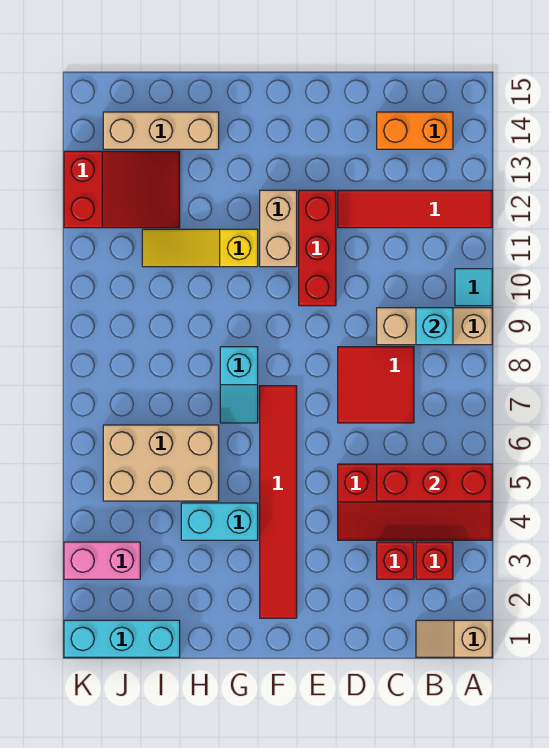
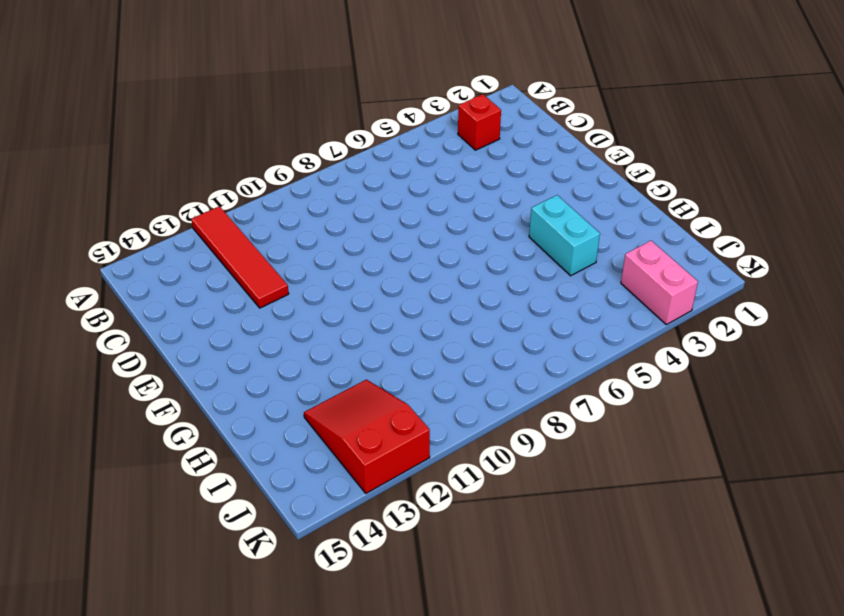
none -> tan 1x2 slope [416,620,492,657]
none -> red 2x4 slope [338,464,492,540]
none -> tan 1x3 brick [377,308,492,345]

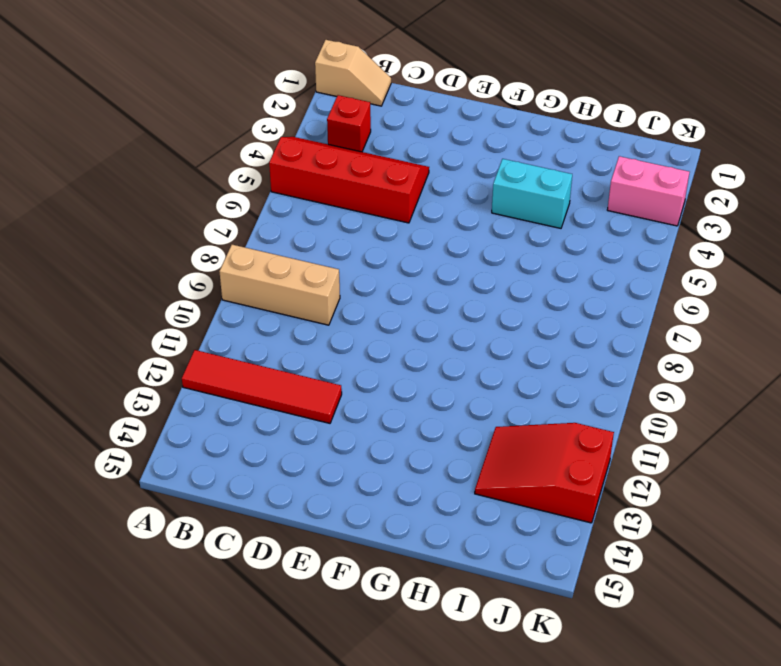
none -> cyan 1x1 tile [455,269,492,306]
none -> orange 1x2 brick [377,112,453,149]
none -> red 1x1 brick [377,542,414,579]

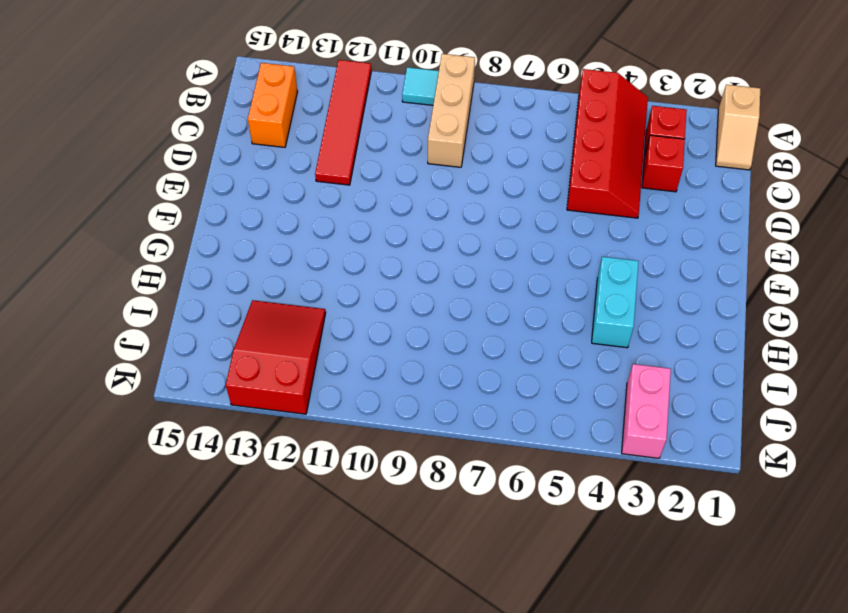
none -> red 2x2 tile [338,347,414,423]
none -> red 1x3 brick [299,190,336,306]
none -> red 1x6 tile [260,386,297,618]

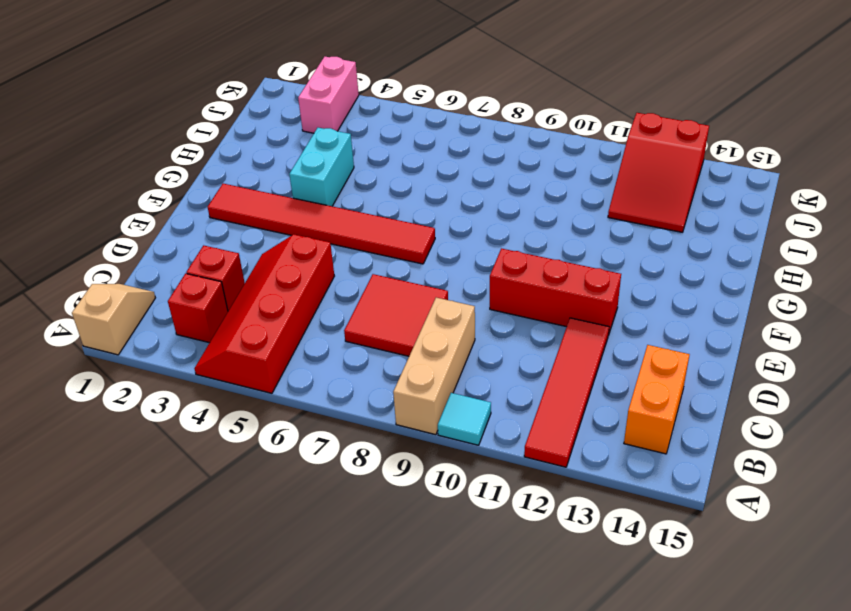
none -> tan 1x2 brick [260,190,297,267]
none -> cyan 1x2 slope [220,347,258,423]
none -> yellow 1x3 slope [142,229,258,267]

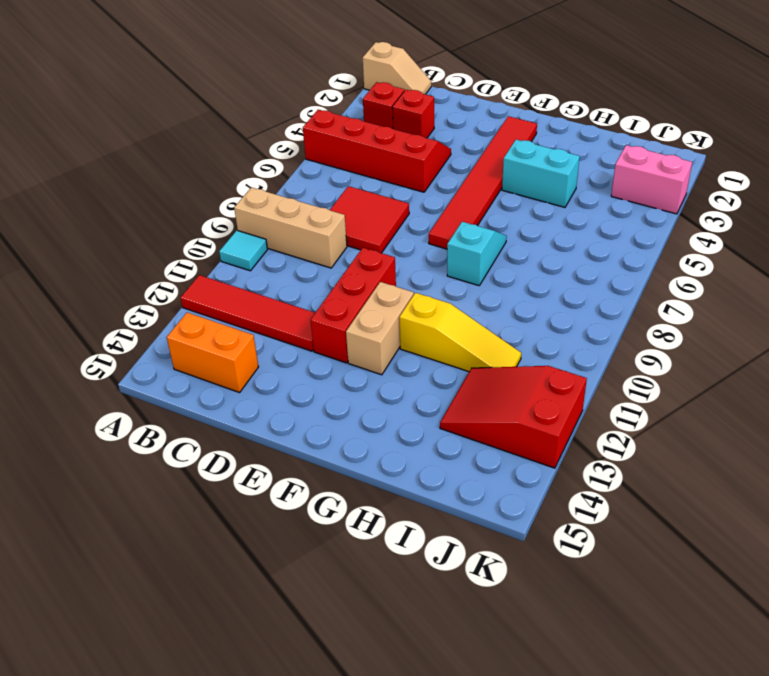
none -> tan 2x3 brick [103,425,219,501]
none -> tan 1x3 brick [103,112,219,149]
none -> cyan 1x3 brick [64,620,180,657]

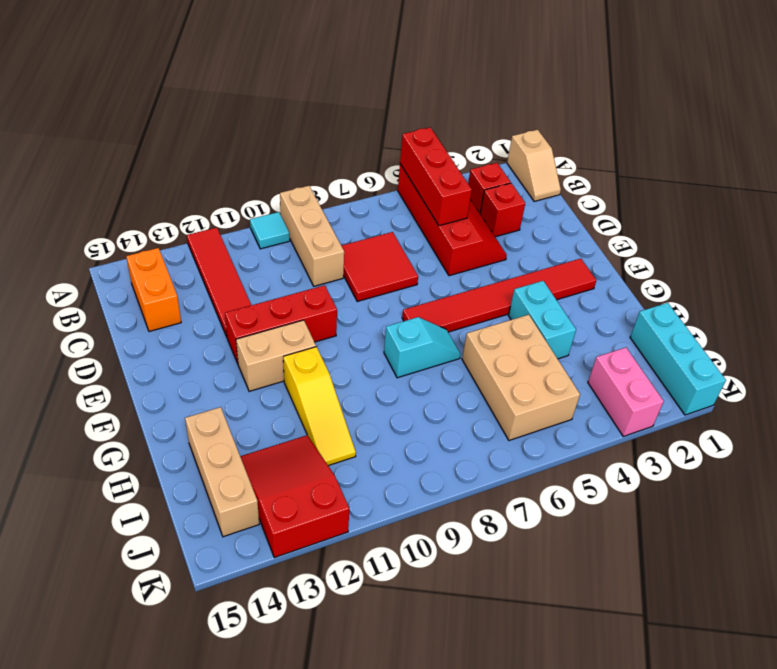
none -> cyan 1x1 brick [416,308,453,345]

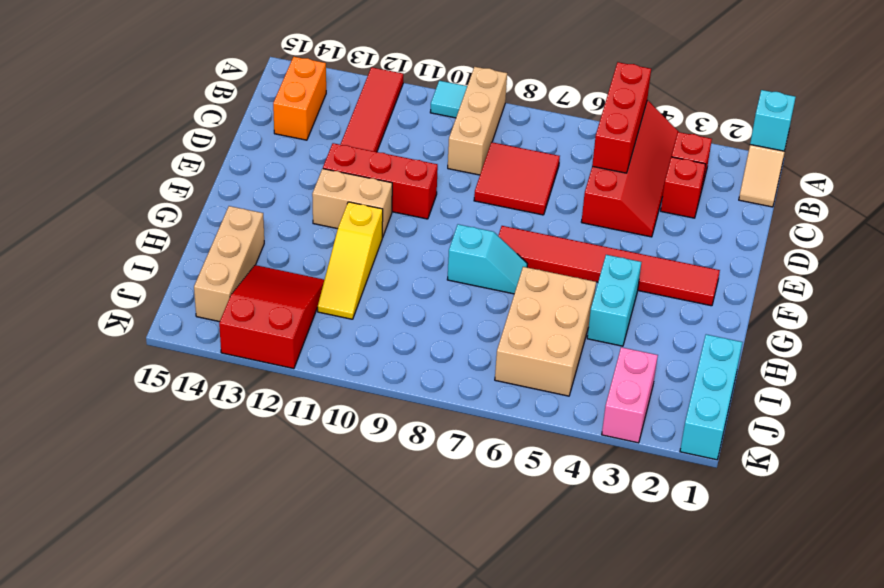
cyan 1x1 brick [750,90,796,151] -> cyan 1x1 brick moved to [416,308,453,345]

